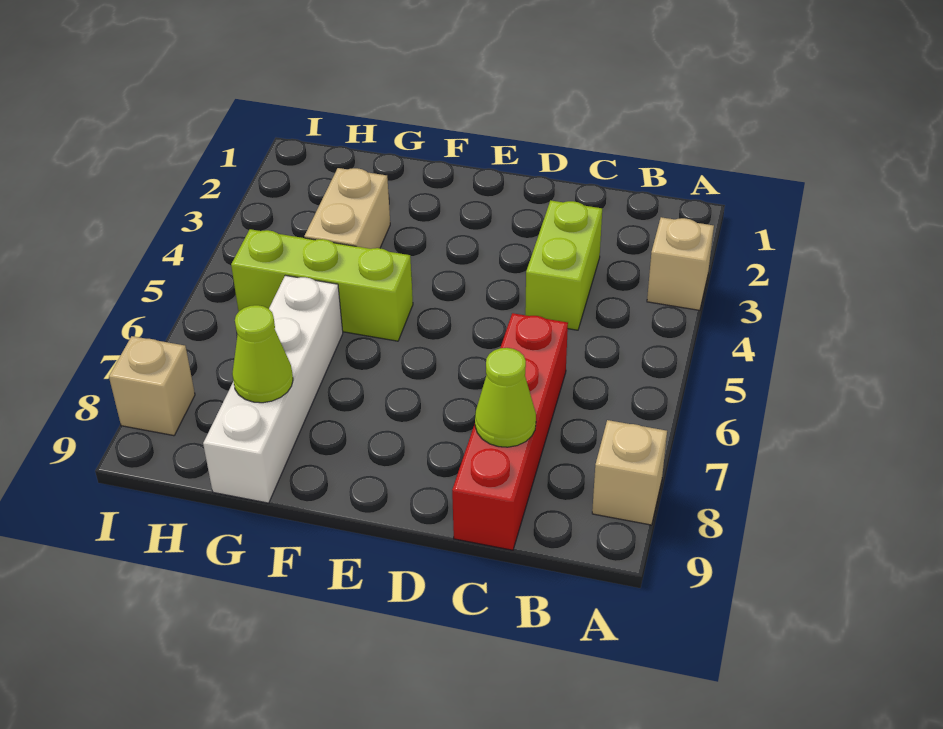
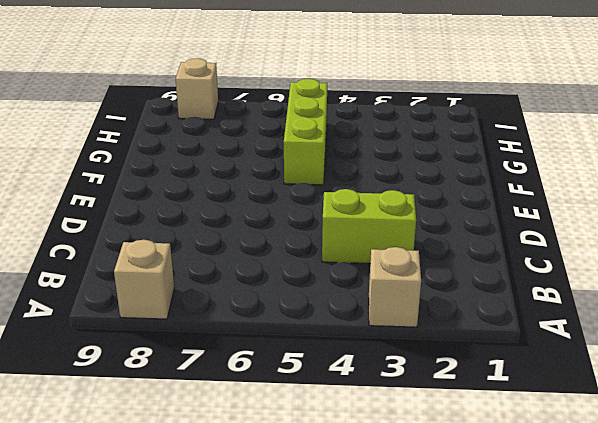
none -> red 1x4 brick [452,313,568,550]
none -> tan 1x2 brick [304,168,390,249]

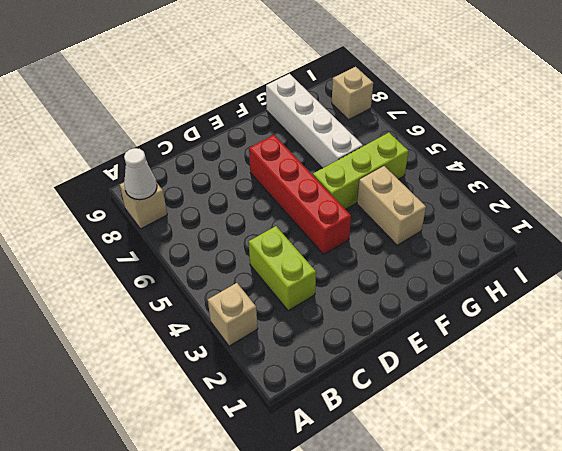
white 1x1 cone [124,148,157,200] -> none
red 1x4 brick [249,135,351,254] -> red 1x4 brick moved to [452,313,568,550]
none -> lime 1x1 cone [475,348,536,447]
none -> lime 1x1 cone [232,305,293,403]

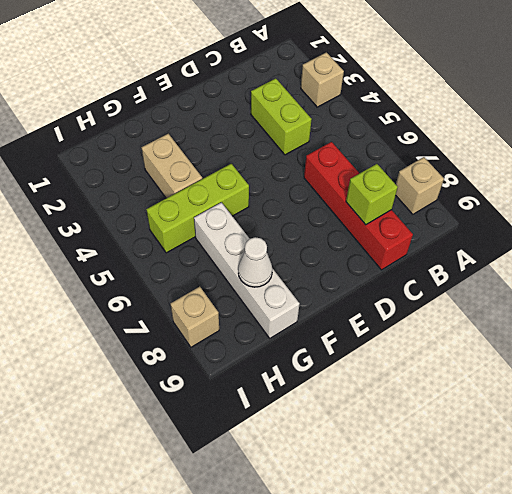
lime 1x1 brick [346,164,398,225] -> lime 1x1 cone [475,348,536,447]
white 1x1 cone [238,237,272,287] -> lime 1x1 cone [232,305,293,403]

